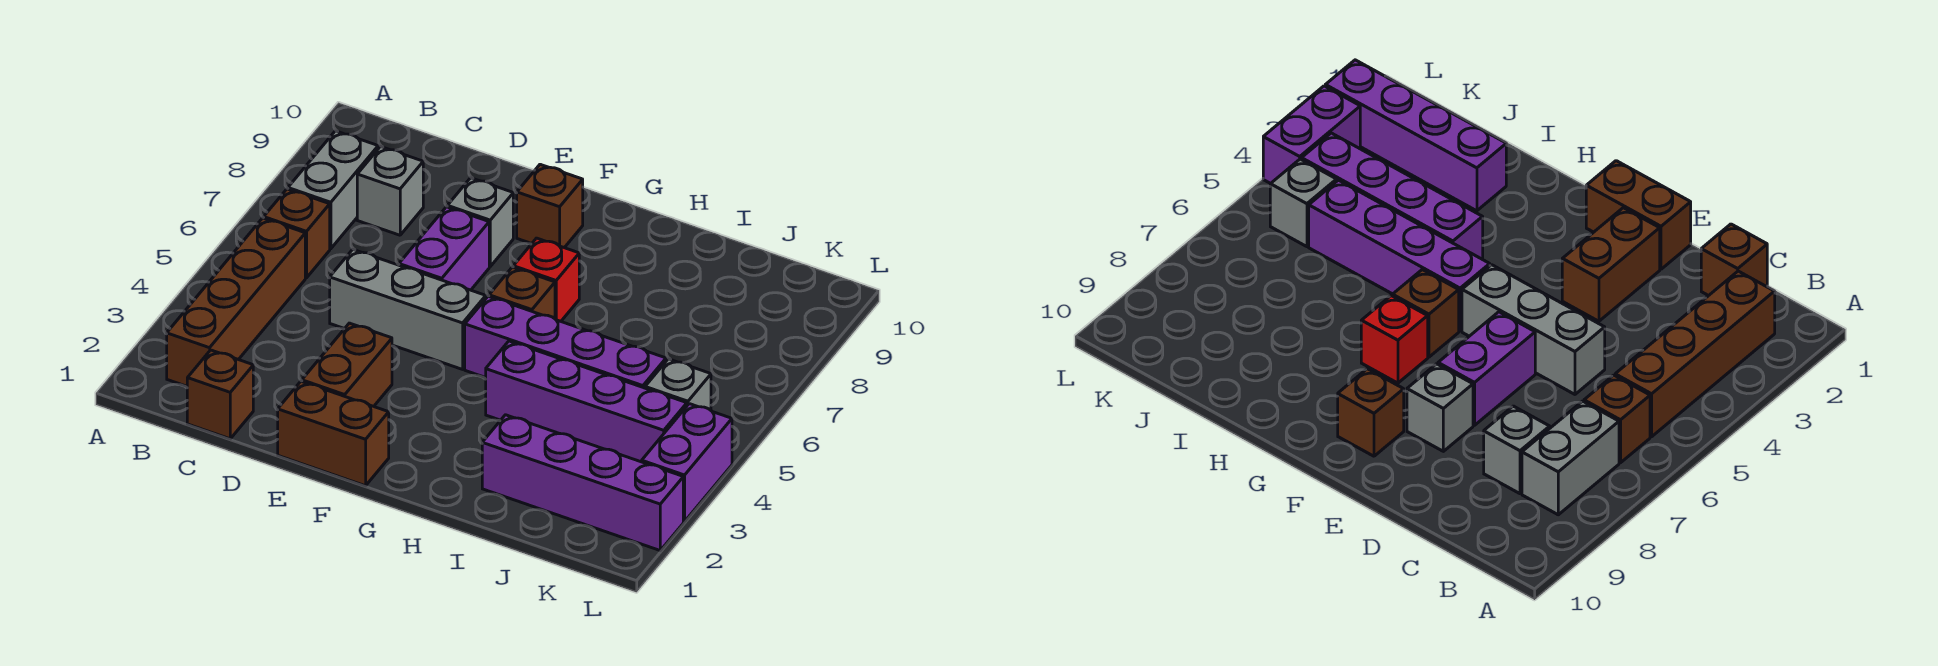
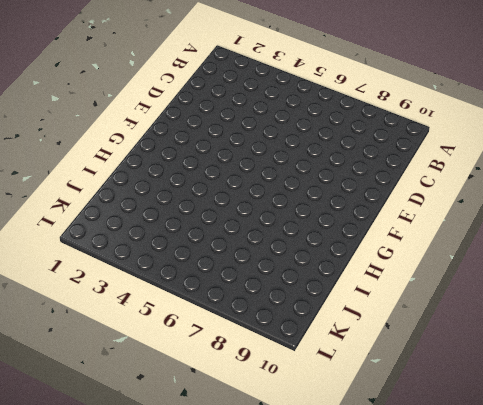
none -> brown 1x4 brick [167,218,305,386]
none -> brown 1x1 brick [264,189,330,278]
none -> grey 1x2 brick [288,131,378,249]

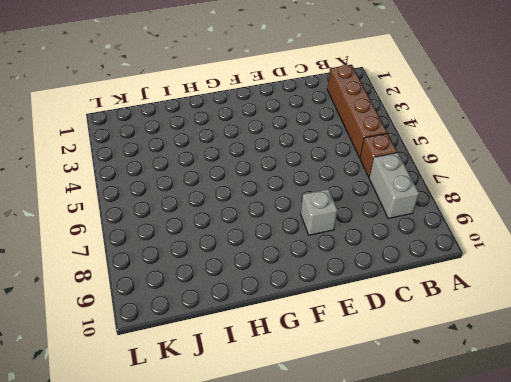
none -> brown 1x1 brick [187,350,253,439]
none -> grey 1x1 brick [357,147,423,235]
none -> grey 1x3 brick [330,250,486,369]

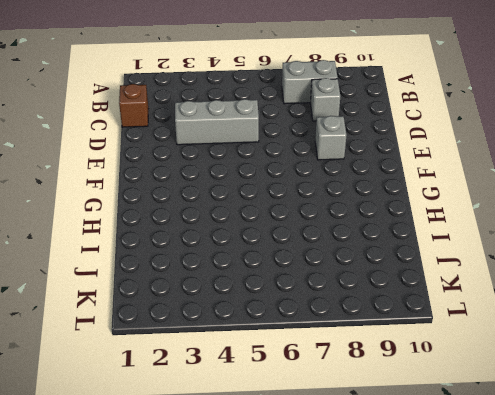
grey 1x3 brick [175,99,259,145] -> grey 1x3 brick turned to [330,250,486,369]
none -> brown 1x4 brick [167,218,305,386]
none -> brown 1x1 brick [264,189,330,278]
none -> brown 1x2 brick [278,381,389,486]

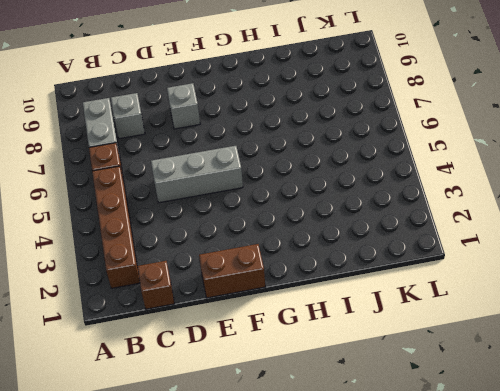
none -> brown 1x2 brick [302,323,392,406]
none -> purple 1x2 brick [399,207,489,290]
none -> brown 1x1 brick [517,164,583,248]

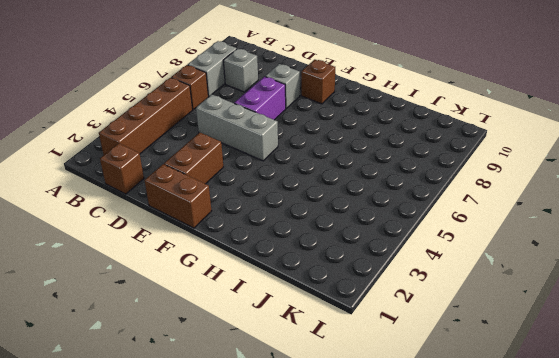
none -> purple 1x4 brick [465,296,666,388]
none -> brown 1x1 brick [489,267,555,319]
none -> red 1x1 brick [513,238,579,321]

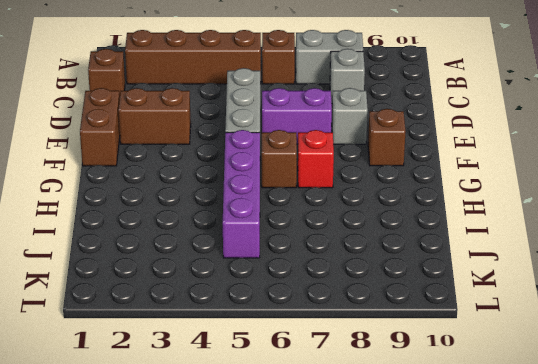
none -> purple 1x4 brick [486,341,687,462]
none -> purple 1x4 brick [482,415,683,550]
none -> grey 1x1 brick [645,359,711,410]

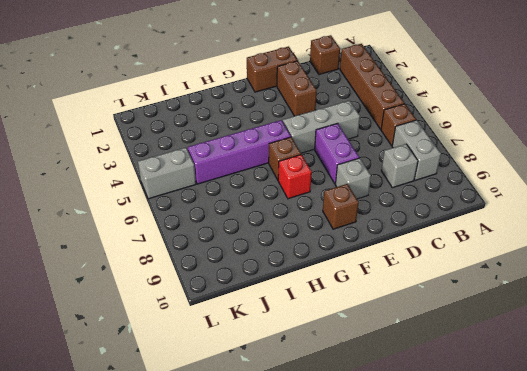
grey 1x2 brick [138,148,196,199] -> grey 1x1 brick [645,359,711,410]
none -> purple 1x4 brick [486,341,687,462]
none -> purple 1x4 brick [482,415,683,550]
none -> purple 1x2 brick [642,404,732,521]

